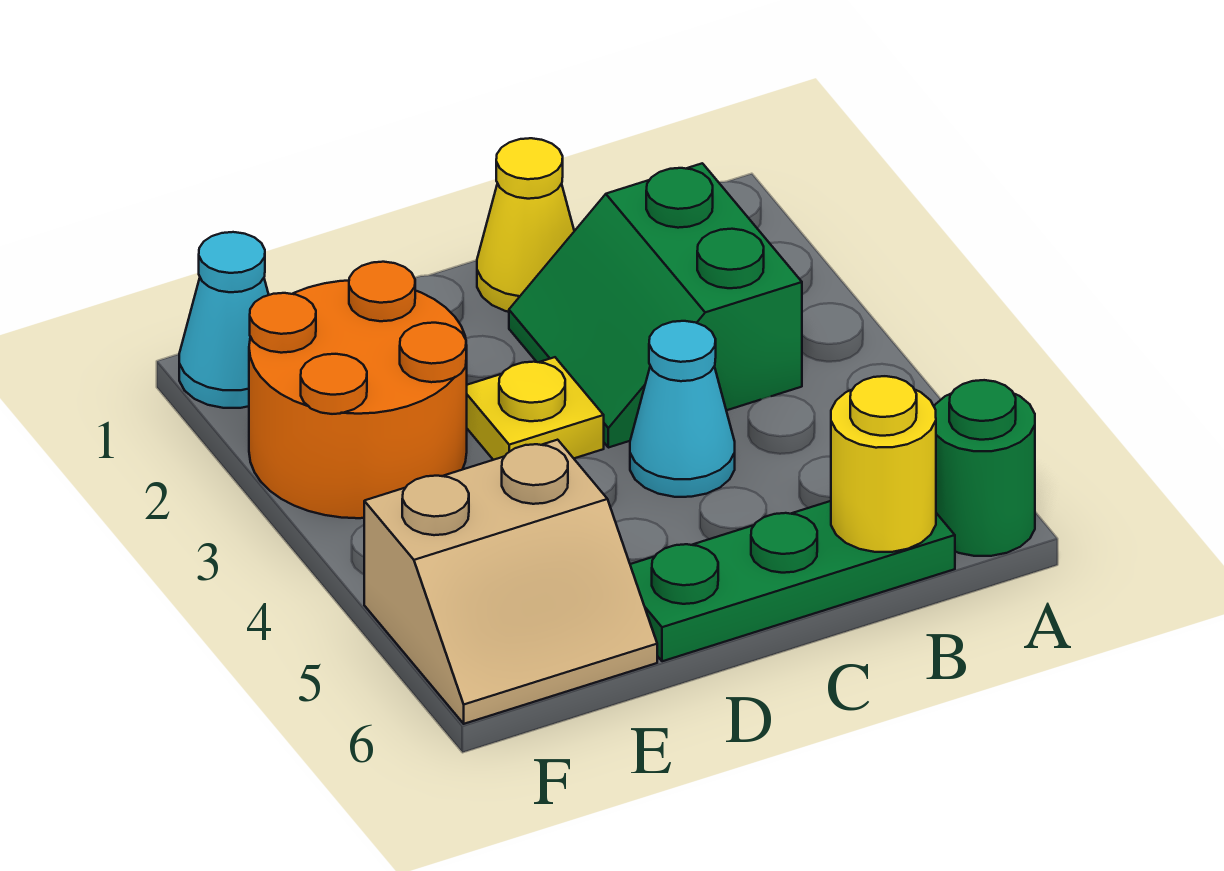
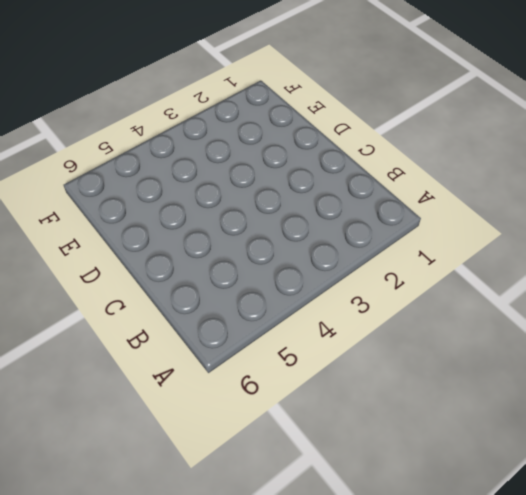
none -> green 1x1 round brick [934,380,1035,556]
none -> green 2x2 slope [509,163,802,448]

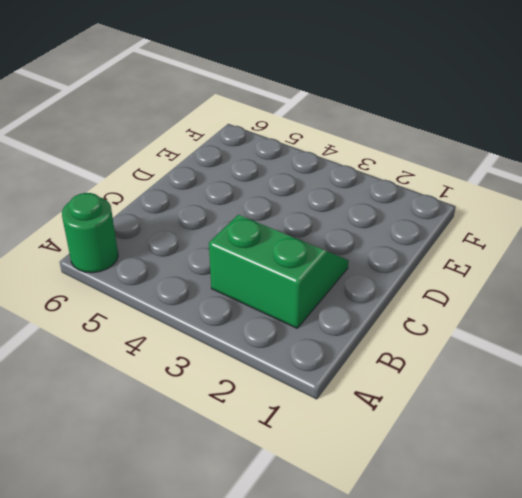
none -> green 1x3 plate [630,501,955,661]
none -> yellow 1x1 cone [477,138,574,312]

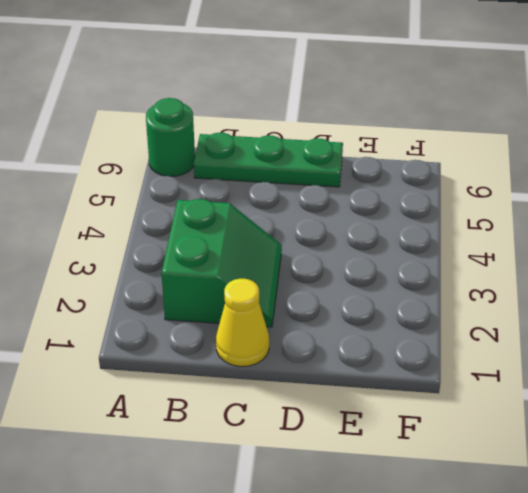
none -> cyan 1x1 cone [630,321,735,497]
none -> yellow 1x1 plate [467,357,604,460]

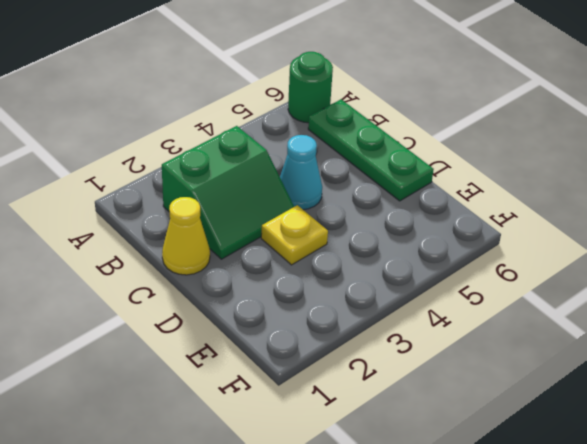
none -> orange 2x2 round brick [249,262,467,518]
none -> tan 2x2 slope [364,440,657,724]

